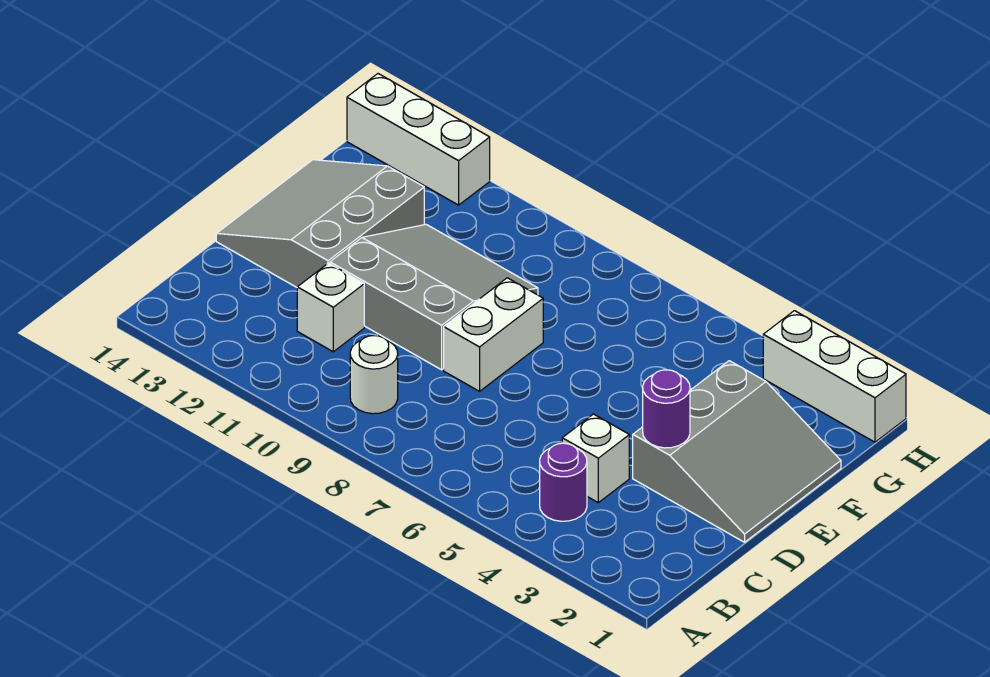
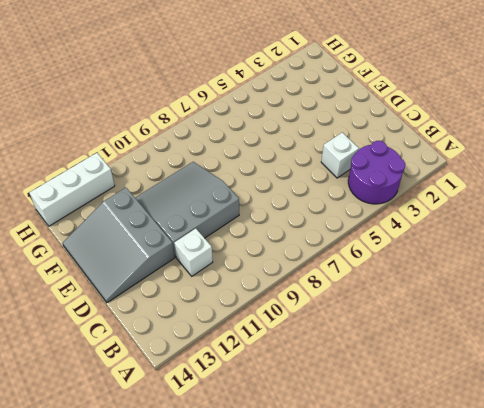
purple 2x2 round brick [348,141,405,204] -> purple 1x1 round brick [540,443,587,521]
none -> white 1x1 round brick [350,336,398,414]
none -> grey 3x3 slope [633,361,841,542]

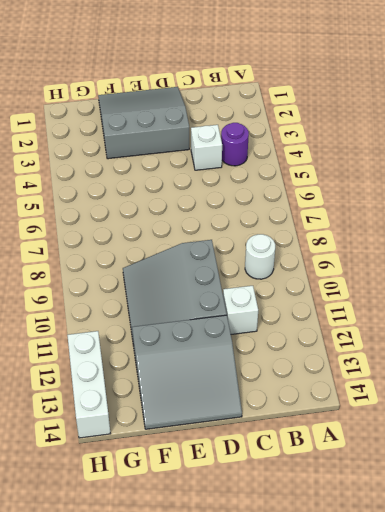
none -> white 1x2 brick [444,278,543,391]
none -> white 1x3 brick [763,311,906,442]

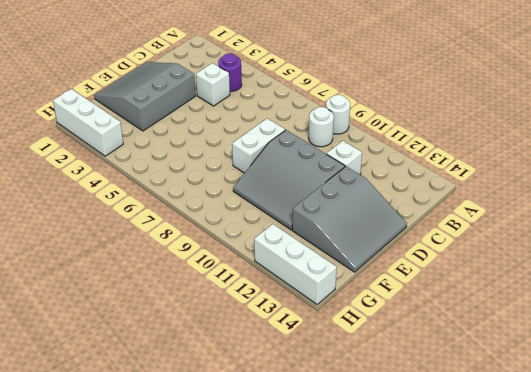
white 1x1 round brick [326,95,350,134] -> none
none -> purple 1x1 round brick [643,370,690,448]

